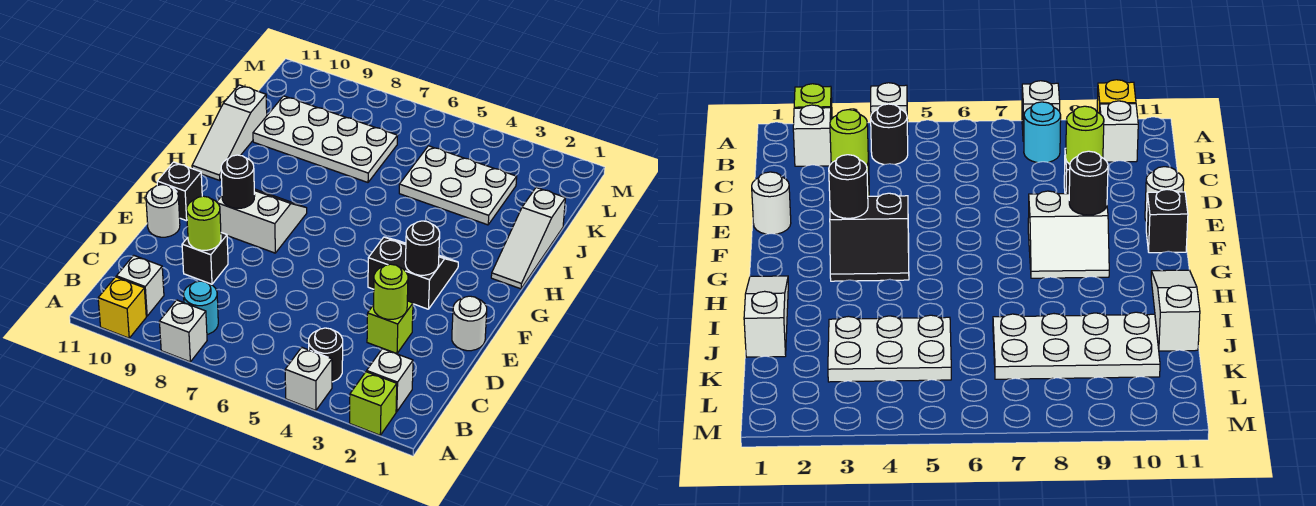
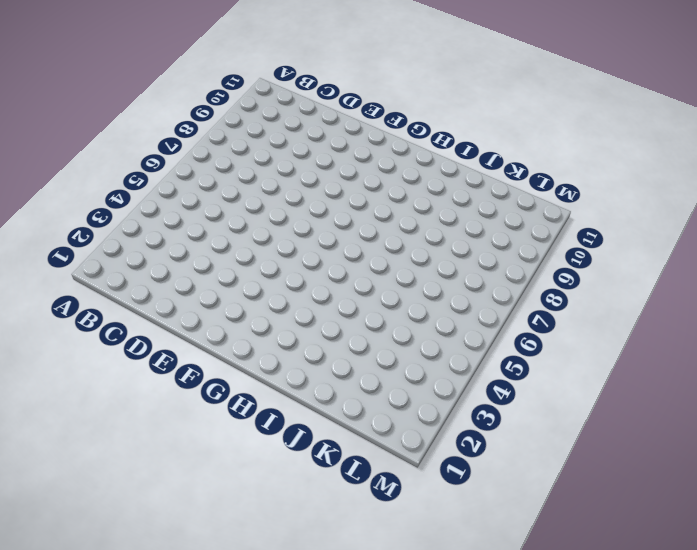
none -> lime 1x1 brick [350,372,397,435]
none -> white 1x1 brick [285,348,332,410]
none -> white 1x1 brick [159,300,207,362]

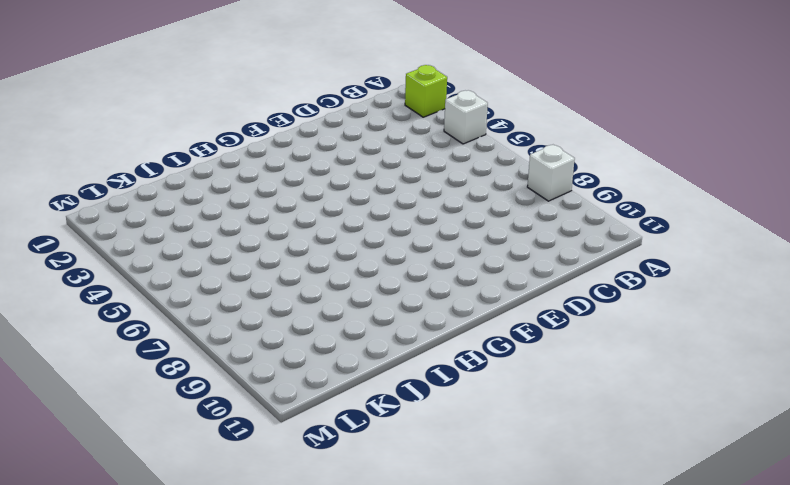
none -> yellow 1x1 brick [98,277,146,338]
none -> white 1x1 brick [367,349,413,412]
none -> black 1x1 round brick [309,328,343,382]

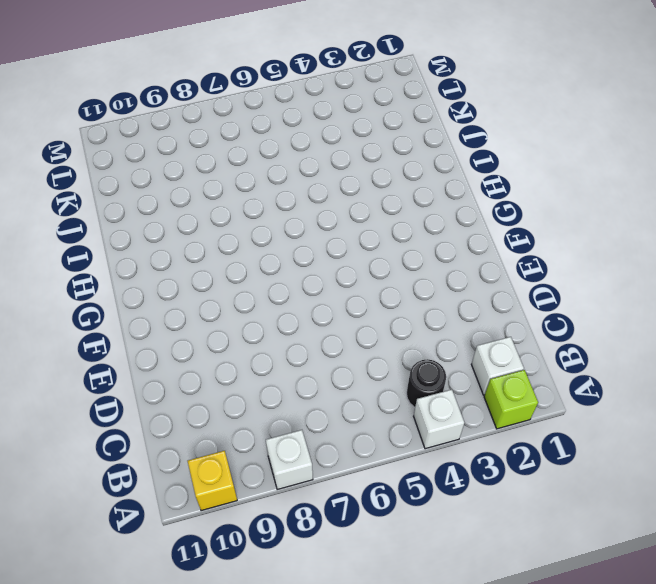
none -> cyan 1x1 round brick [184,281,218,334]
none -> white 1x1 brick [116,255,164,316]
none -> lime 1x1 brick [367,301,413,354]

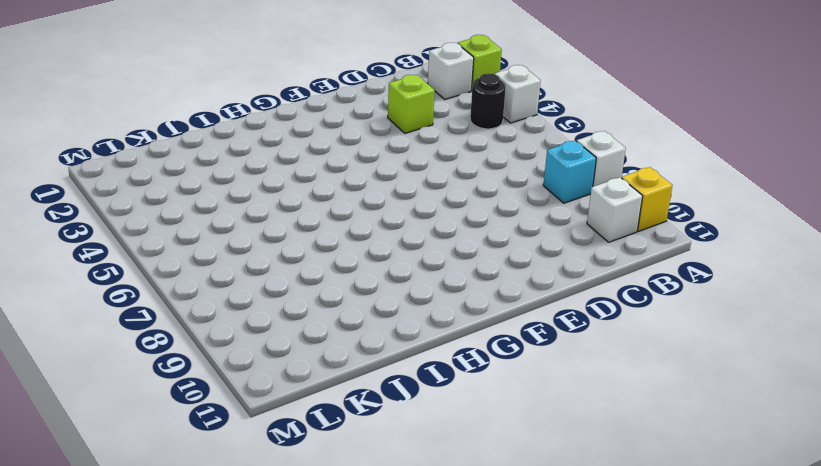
cyan 1x1 brick [543,141,596,203] -> cyan 1x1 round brick [184,281,218,334]
none -> black 1x1 brick [182,233,228,284]
none -> white 1x1 round brick [452,296,487,351]
none -> white 1x1 round brick [146,185,180,237]

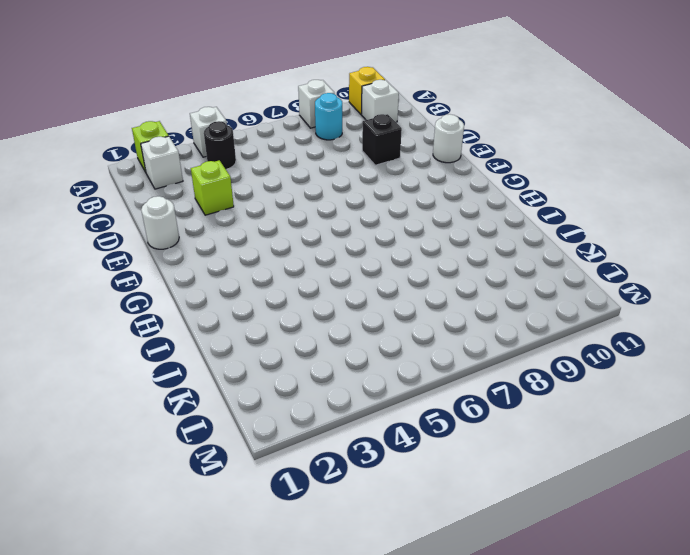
none -> black 2x2 slope [368,237,458,309]
none -> white 2x2 slope [217,189,307,253]
none -> black 1x1 brick [157,162,202,221]

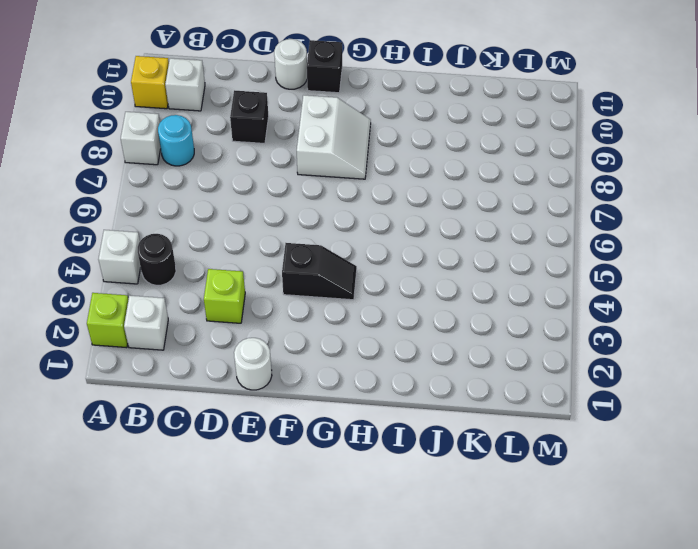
black 1x2 slope [282,243,357,300] -> black 2x2 slope [368,237,458,309]
none -> white 1x3 slope [491,188,565,289]
none -> white 1x3 slope [192,85,267,180]
none -> white 2x3 plate [399,146,517,225]

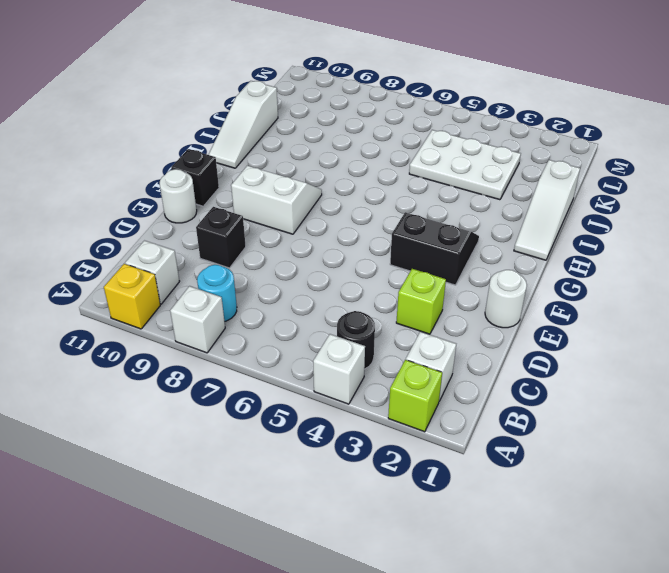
none -> white 2x4 plate [253,96,398,182]
none -> lime 1x1 round brick [374,264,408,319]
none -> lime 1x1 round brick [187,196,221,250]

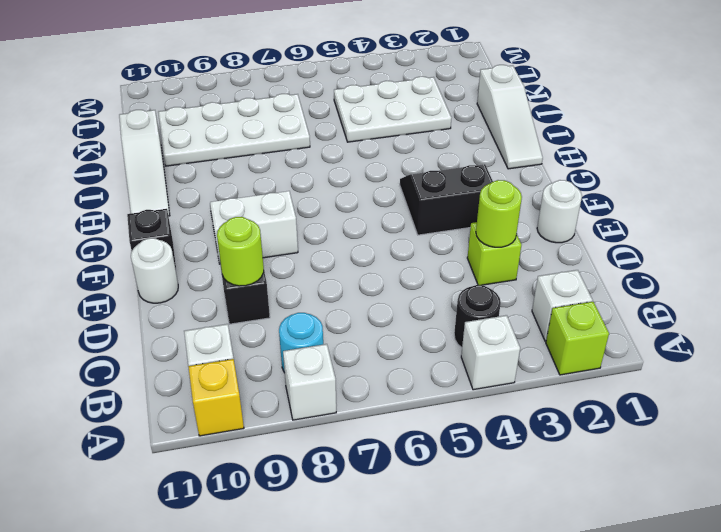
none -> black 1x1 round brick [405,221,440,275]
none -> black 1x1 round brick [221,155,255,208]

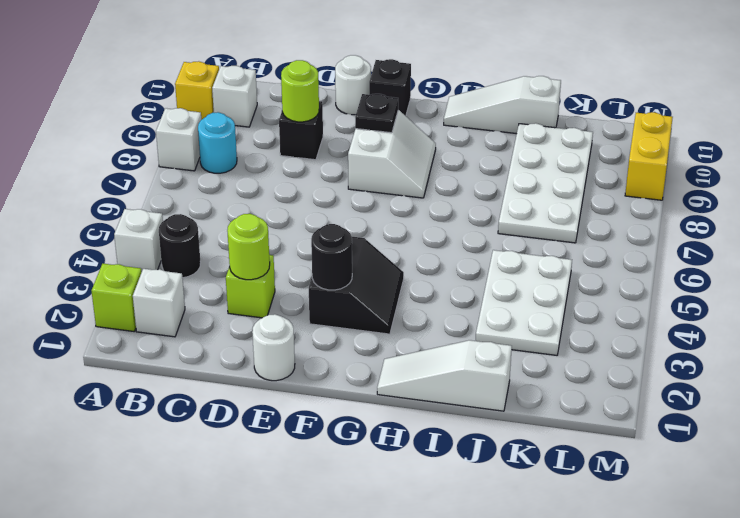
black 1x1 plate [355,94,398,133] -> black 1x1 round brick [221,155,255,208]
yellow 1x2 brick [625,112,673,200] -> none

